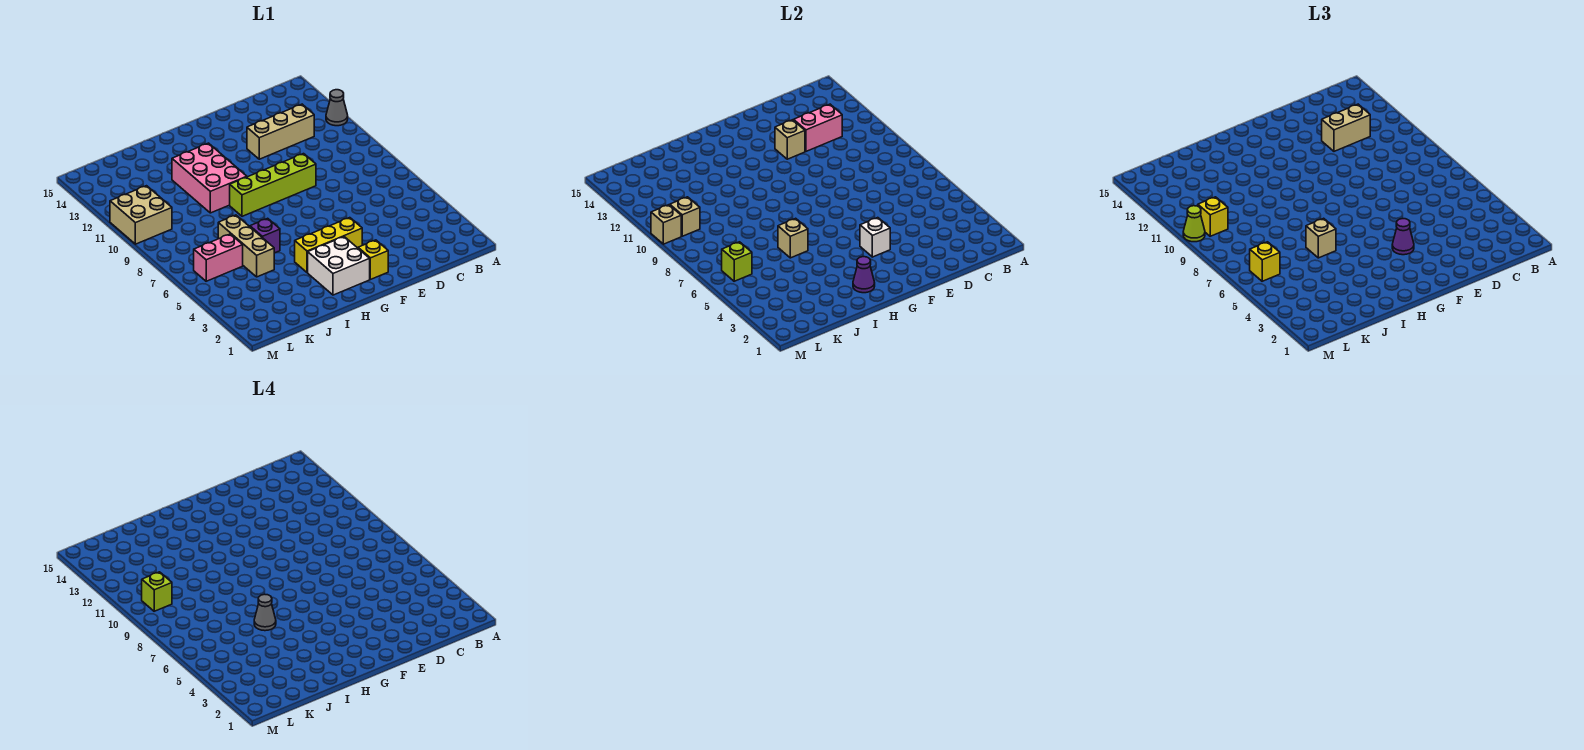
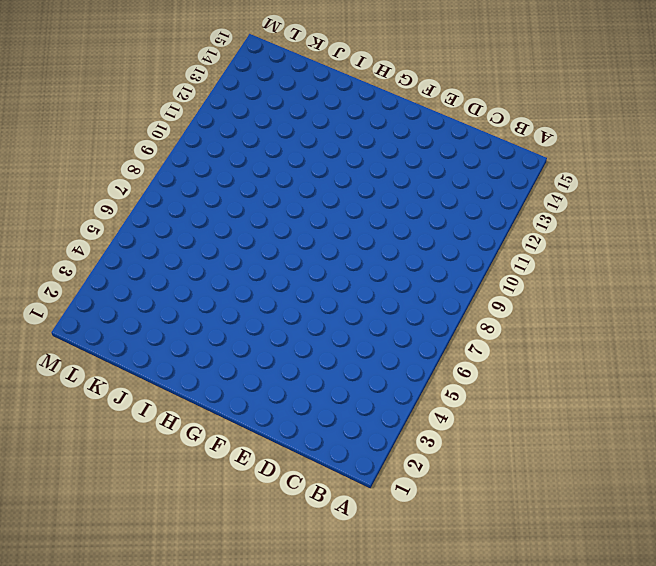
none -> grey 1x1 cone [326,90,348,126]
none -> tan 1x3 brick [247,104,314,159]
none -> lime 1x4 brick [230,154,316,216]

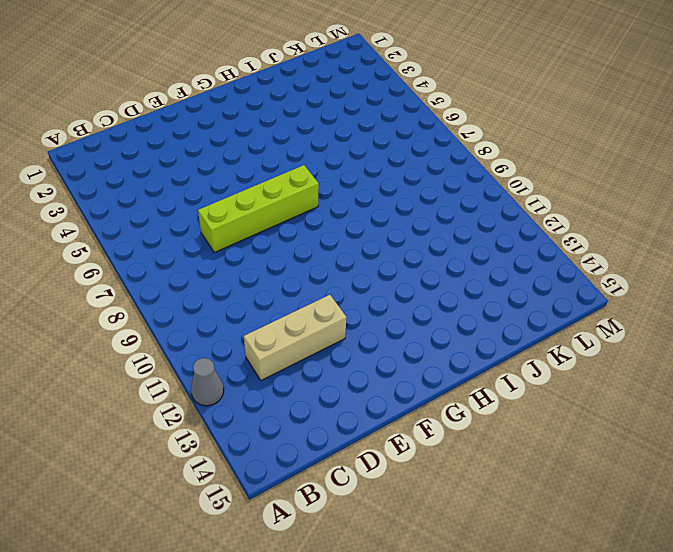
lime 1x4 brick [198,165,319,252] -> lime 1x4 brick moved to [230,154,316,216]
none -> yellow 1x1 brick [358,240,388,280]
none -> yellow 1x3 brick [295,218,362,273]
none -> white 2x2 brick [308,237,370,295]

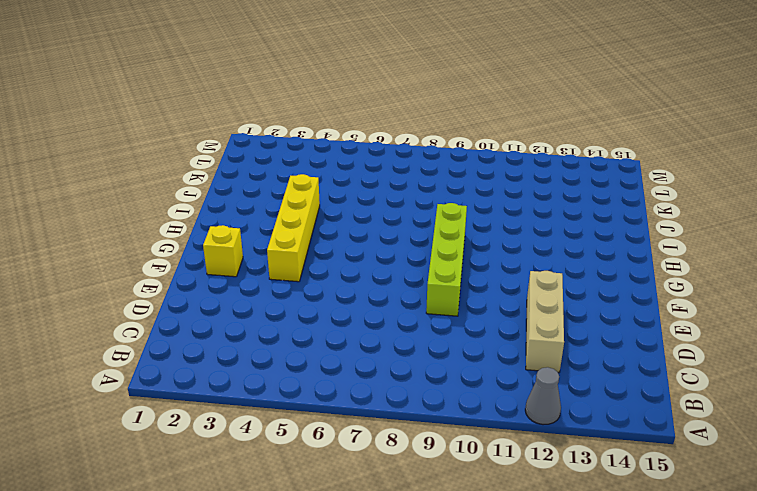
yellow 1x4 brick [267,174,320,282] -> yellow 1x3 brick [295,218,362,273]
none -> white 2x2 brick [308,237,370,295]
none -> pink 2x3 brick [172,143,247,213]
none -> purple 1x1 brick [250,218,280,253]

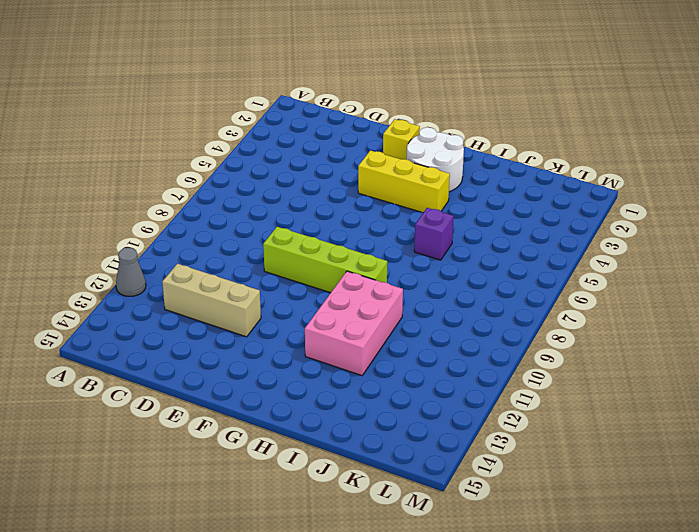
white 2x2 round brick [407,127,464,192] -> white 2x2 brick [308,237,370,295]
none -> tan 1x3 brick [218,215,274,277]
none -> pink 1x2 brick [194,234,243,281]
none -> tan 2x2 brick [110,186,172,244]

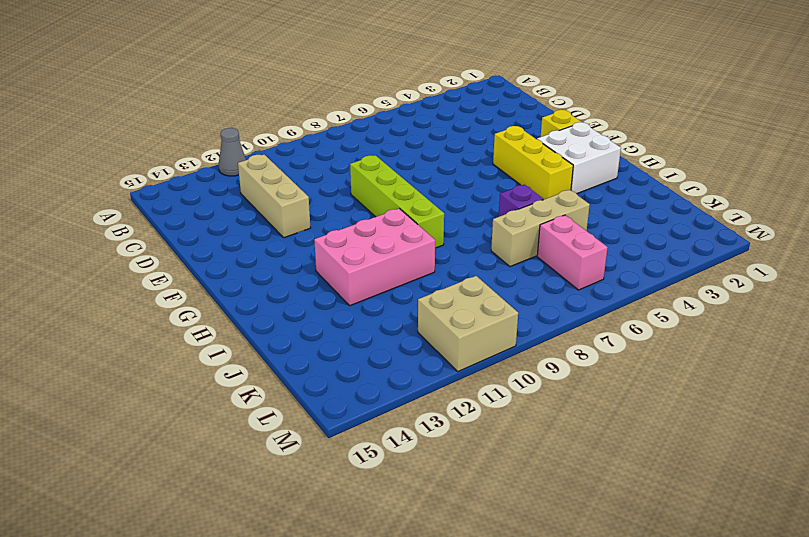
none -> pink 1x2 brick [794,104,842,151]
none -> tan 1x1 brick [775,120,805,159]
none -> white 1x1 brick [860,218,890,257]

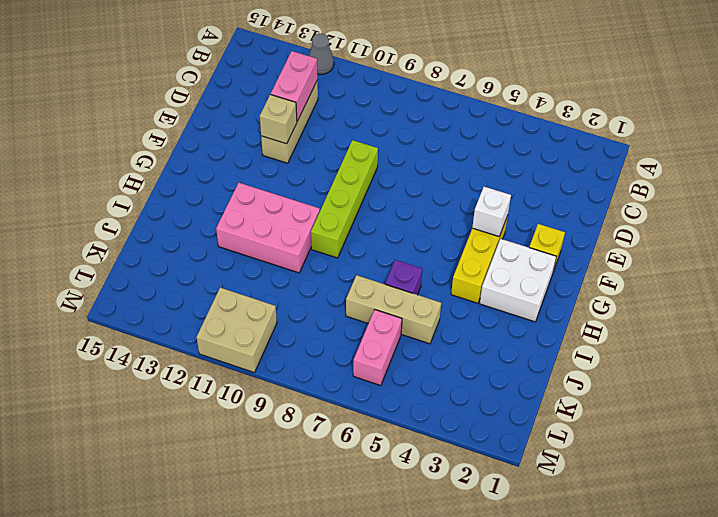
none -> purple 1x1 cone [853,257,875,293]
none -> tan 1x1 brick [778,218,808,258]
none -> lime 1x1 brick [722,242,752,281]

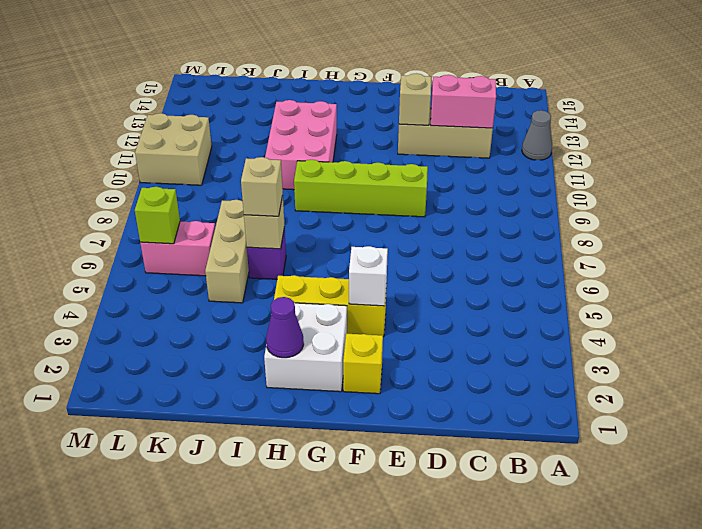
none -> tan 1x1 brick [670,197,700,236]
none -> tan 1x1 brick [651,205,681,244]
none -> tan 1x2 brick [1322,104,1370,151]

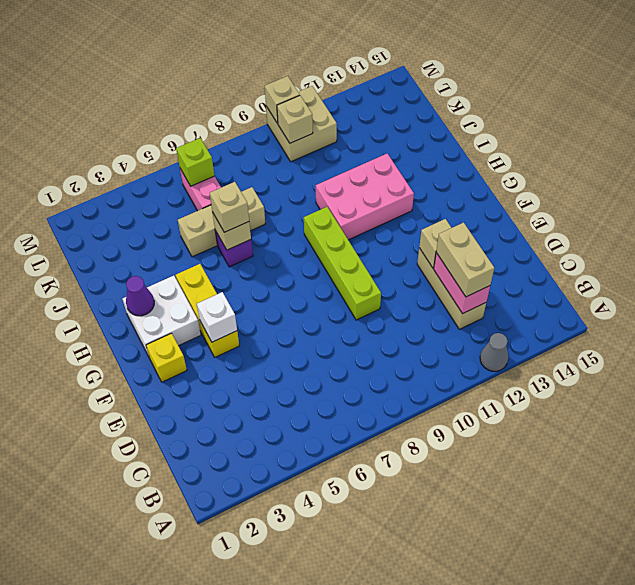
none -> purple 1x1 cone [1392,219,1414,255]
none -> yellow 1x1 brick [1250,242,1280,281]
none -> yellow 1x1 brick [1198,197,1228,236]

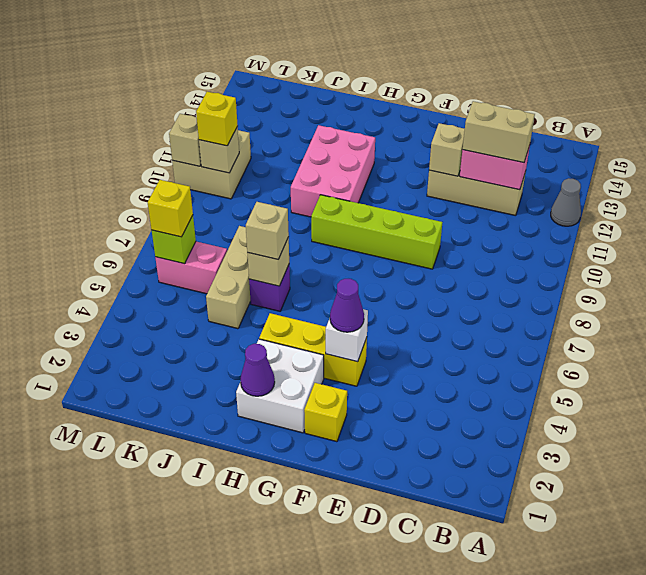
none -> lime 1x1 cone [1183,206,1205,242]
none -> grey 1x1 cone [254,594,276,631]
none -> lime 1x1 brick [142,572,172,611]

